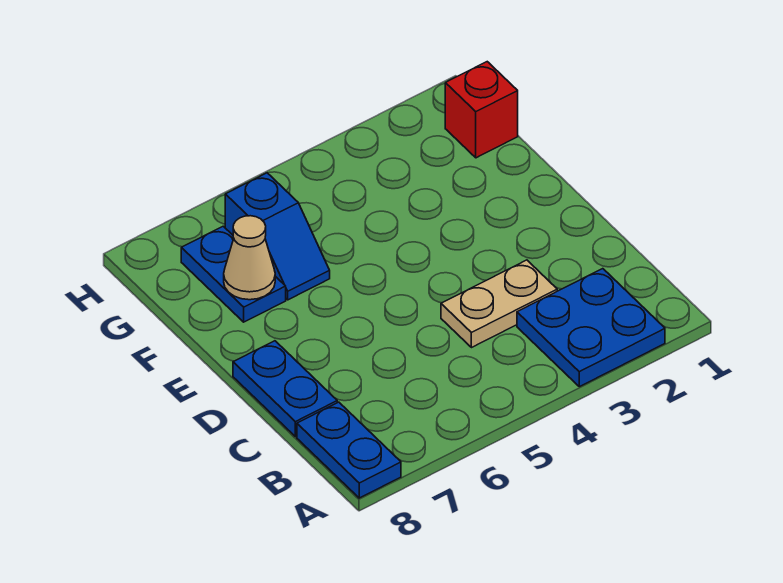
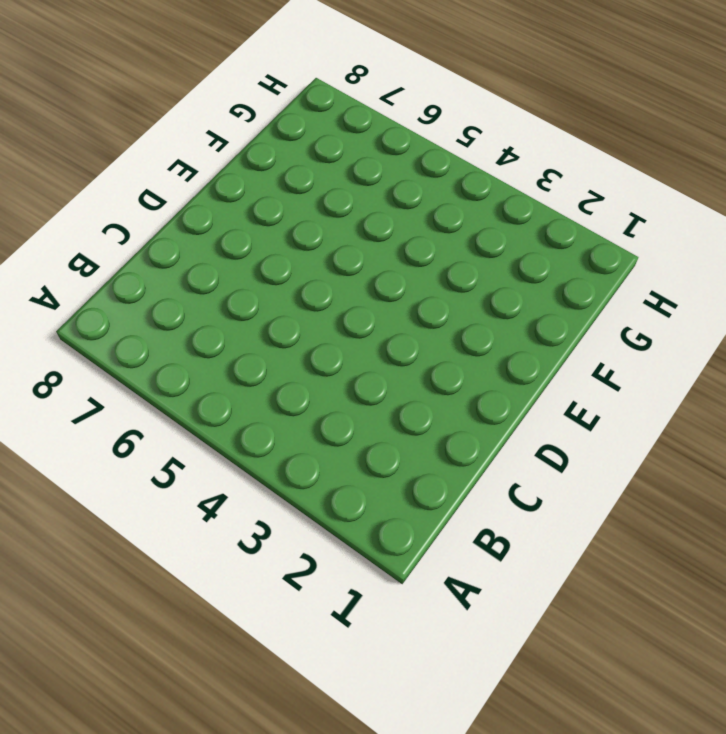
none -> blue 2x2 plate [517,269,665,387]
none -> blue 1x2 plate [297,402,401,498]

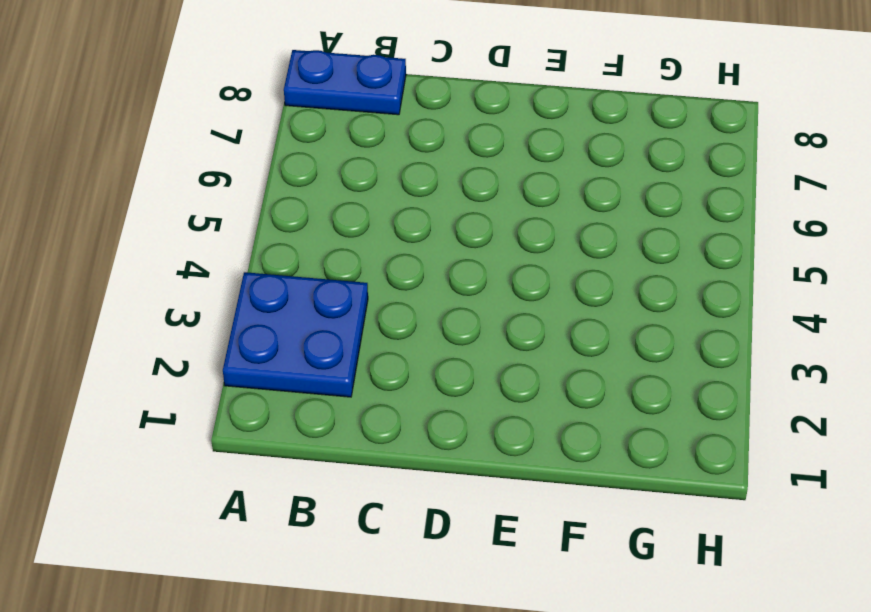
none -> tan 1x2 plate [441,260,557,348]
none -> blue 1x2 plate [233,341,337,437]

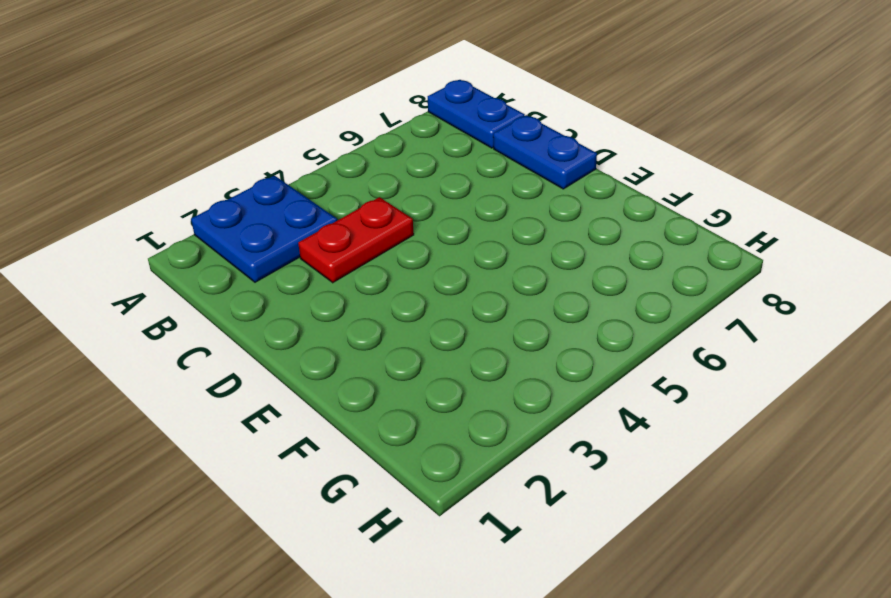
red 1x2 plate [298,197,414,283] -> tan 1x2 plate [441,260,557,348]
none -> blue 1x2 slope [225,173,330,300]
none -> blue 1x2 plate [181,226,286,322]

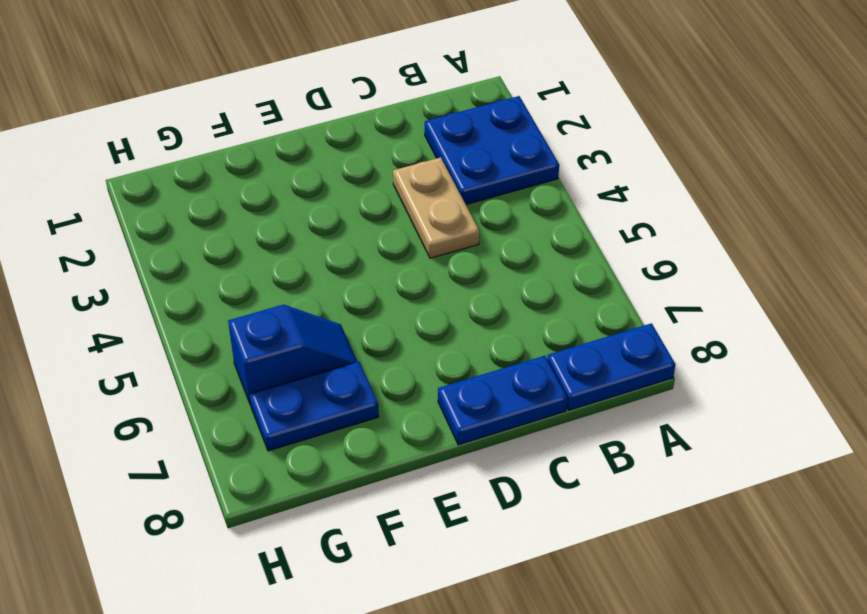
none -> red 1x1 brick [445,62,518,158]
none -> tan 1x1 cone [224,216,275,300]

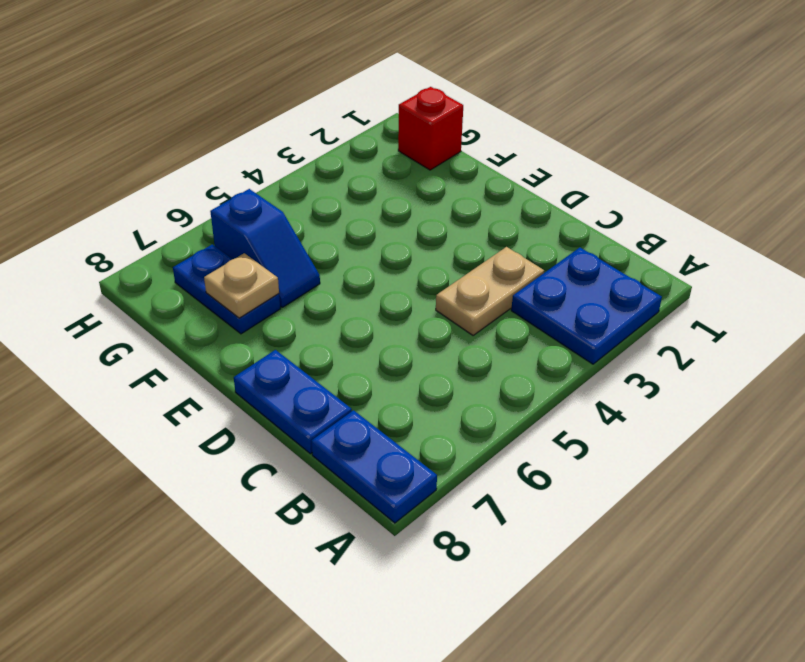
tan 1x1 plate [204,253,279,318] -> tan 1x1 cone [224,216,275,300]

